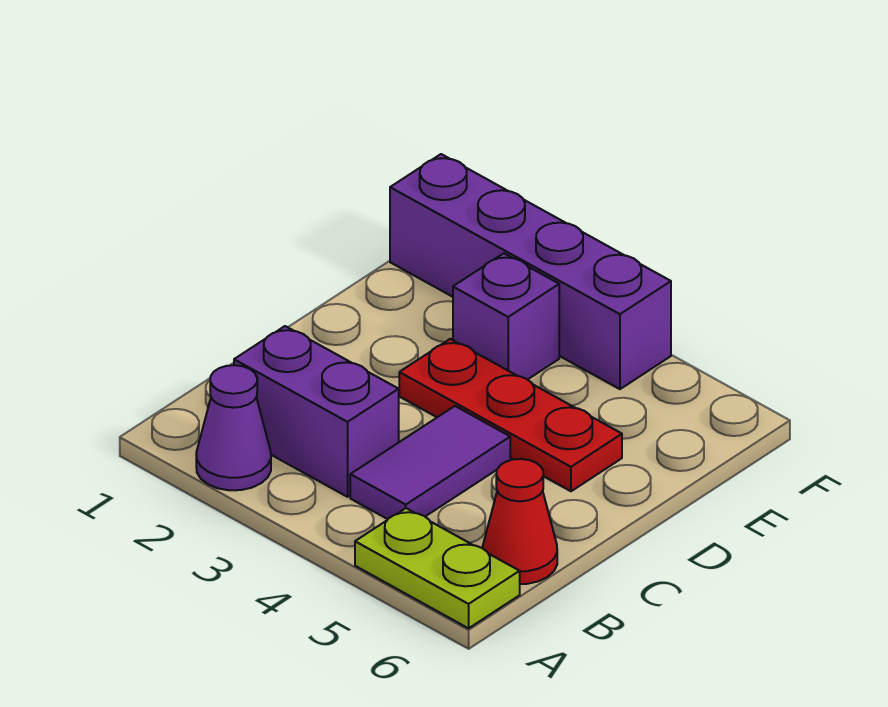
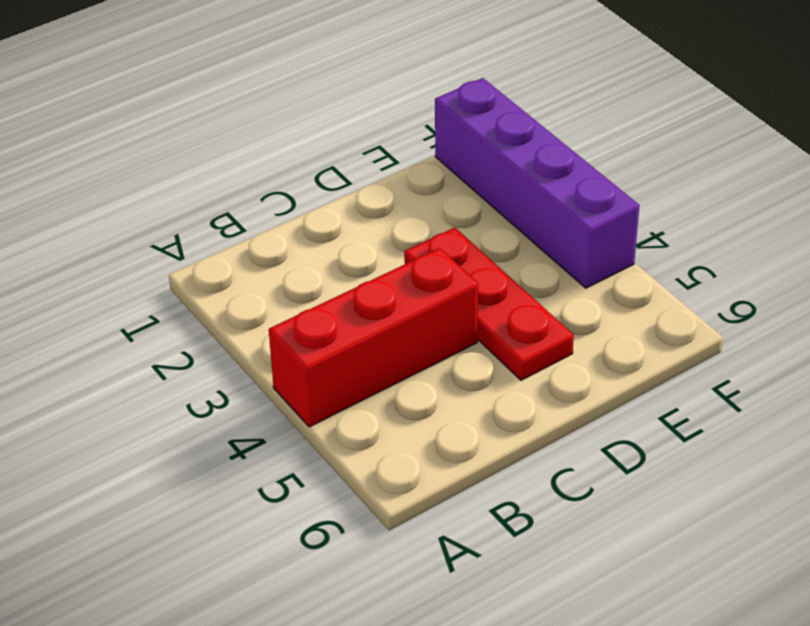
red 1x3 brick [269,248,478,427] -> purple 1x2 tile [350,406,510,519]
none -> purple 1x1 cone [196,365,271,490]
none -> lime 1x2 plate [355,508,520,628]

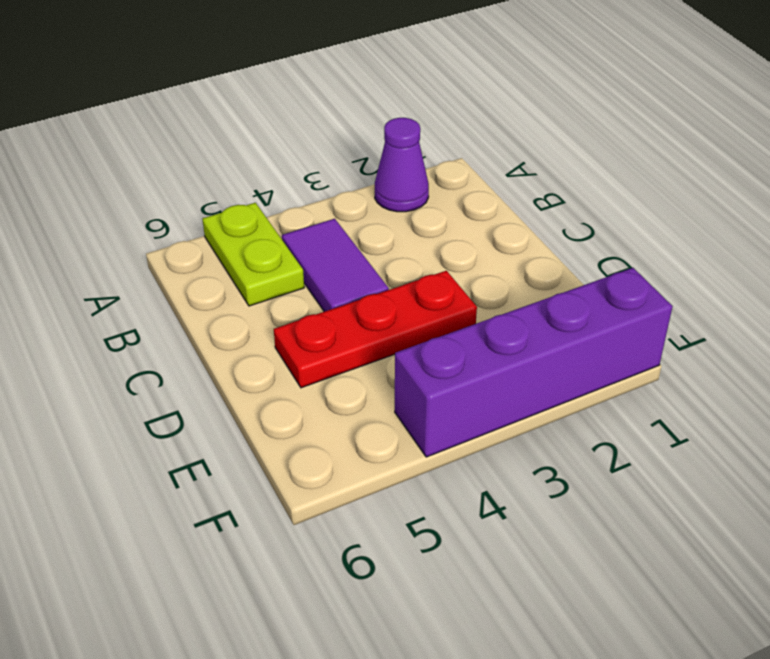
lime 1x2 plate [202,203,304,306] -> lime 1x2 plate turned to [355,508,520,628]
none -> purple 1x2 brick [234,326,399,497]
none -> red 1x1 cone [483,459,557,584]

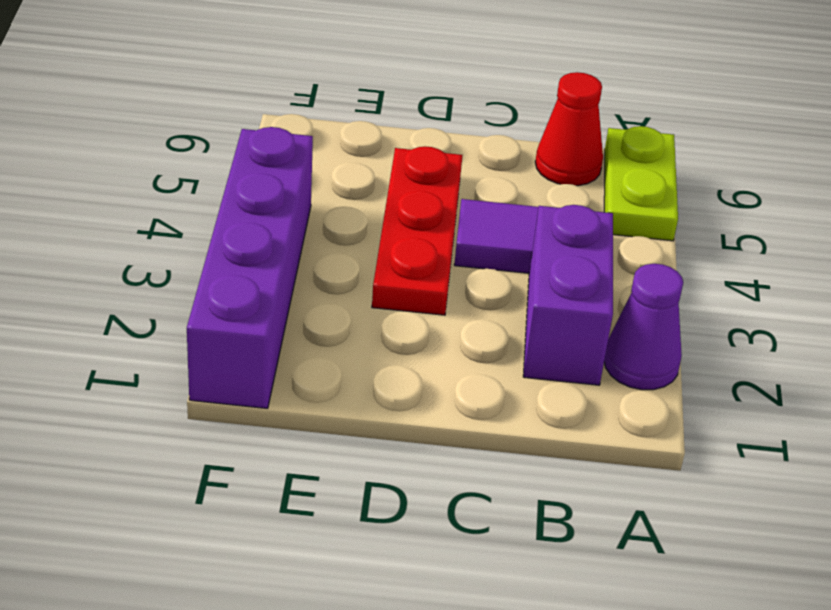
none -> purple 1x1 brick [453,253,559,380]

